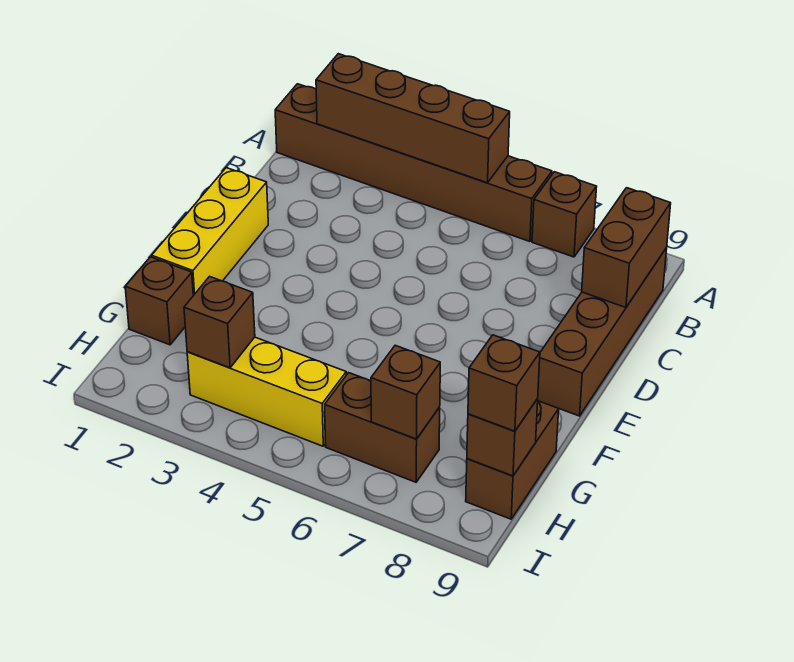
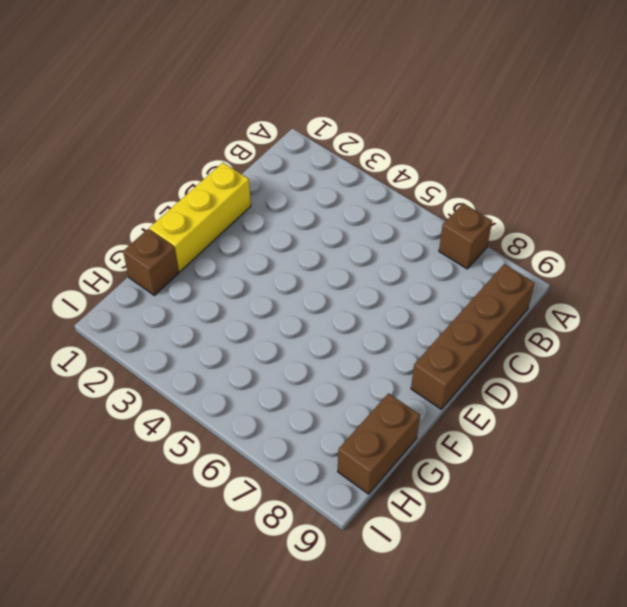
none -> brown 1x6 brick [275,84,552,241]
none -> yellow 1x3 brick [187,337,346,446]
none -> brown 1x2 brick [325,373,440,482]

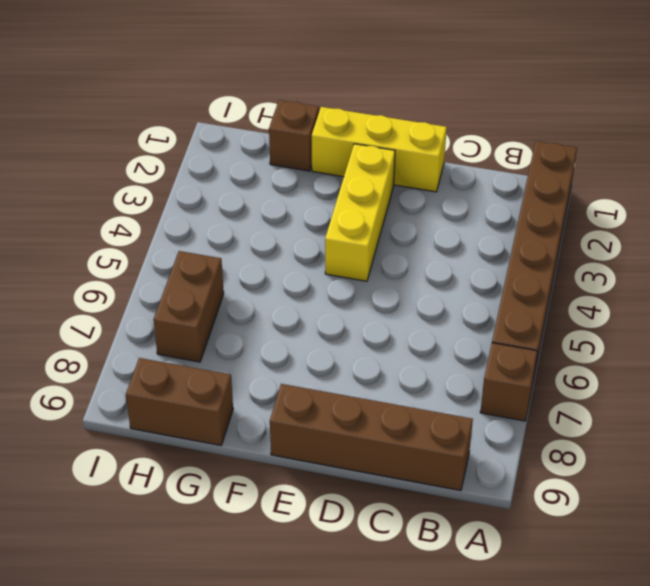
yellow 1x3 brick [325,144,395,281] -> yellow 1x3 brick moved to [187,337,346,446]
none -> brown 1x4 brick [316,54,510,183]
none -> brown 1x2 brick [582,188,671,308]
none -> brown 1x1 brick [184,276,255,368]

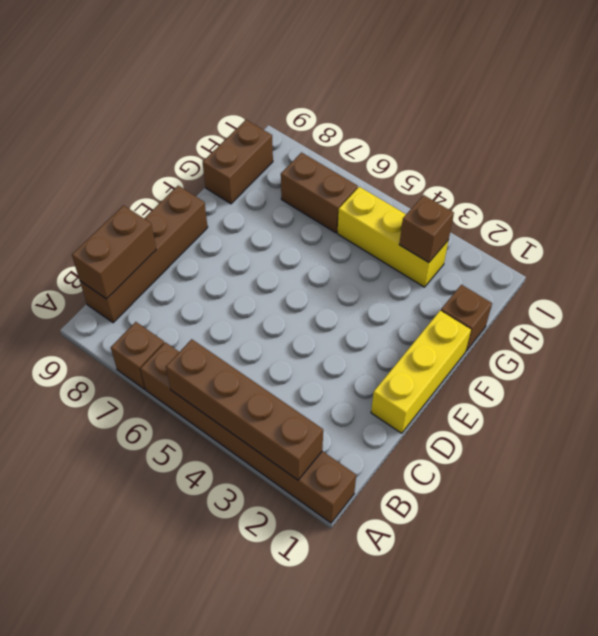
none -> brown 1x1 brick [371,345,440,439]
none -> brown 1x1 brick [467,399,538,476]
none -> brown 1x1 brick [468,335,540,431]

